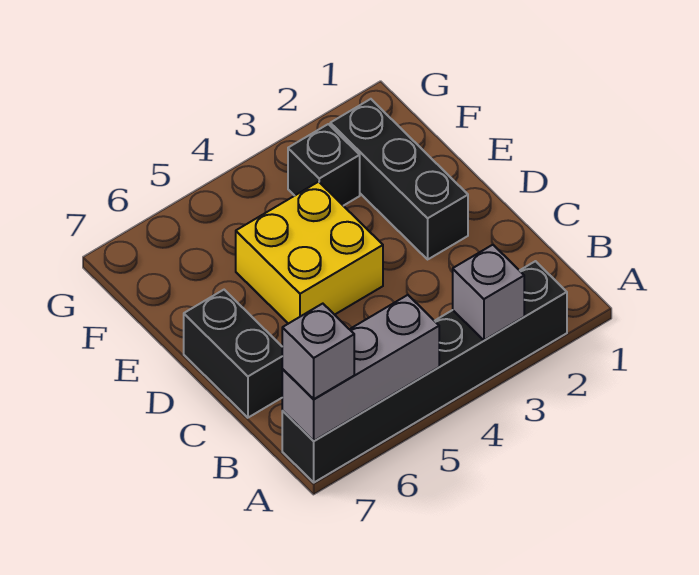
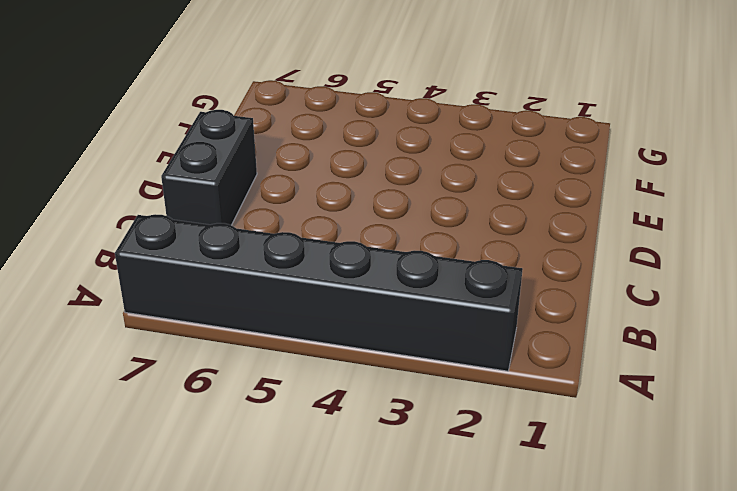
none -> black 1x3 brick [330,99,468,259]
none -> yellow 2x2 brick [236,182,383,324]

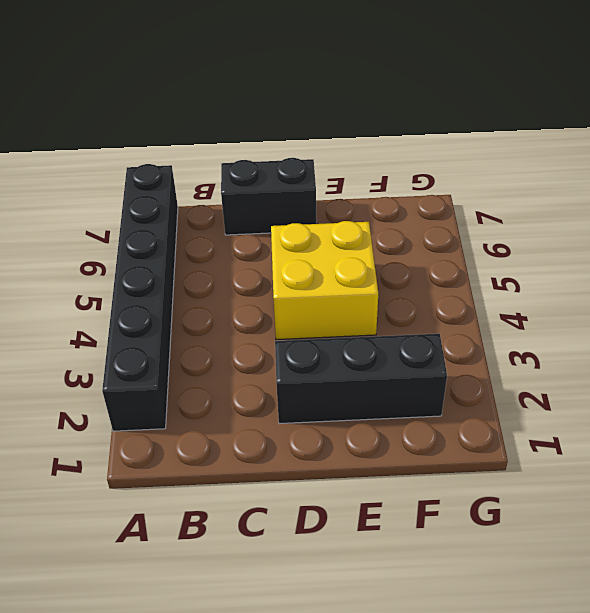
none -> black 1x1 brick [288,124,360,206]
none -> grey 1x1 brick [453,245,524,340]

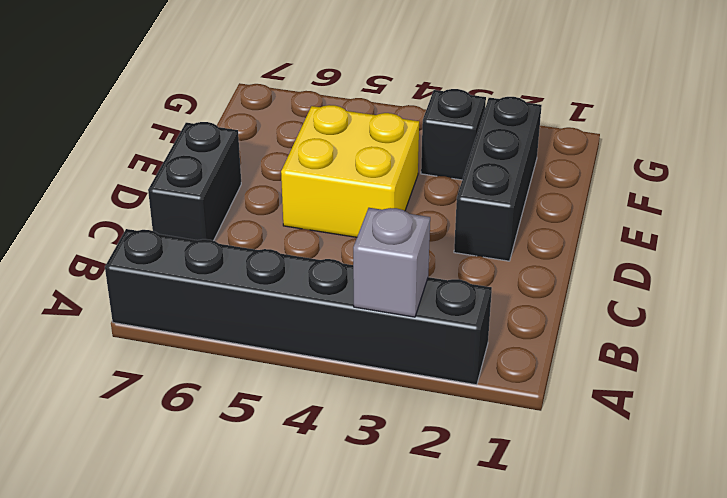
none -> grey 1x3 brick [282,295,439,441]
none -> grey 1x1 brick [282,304,354,399]

